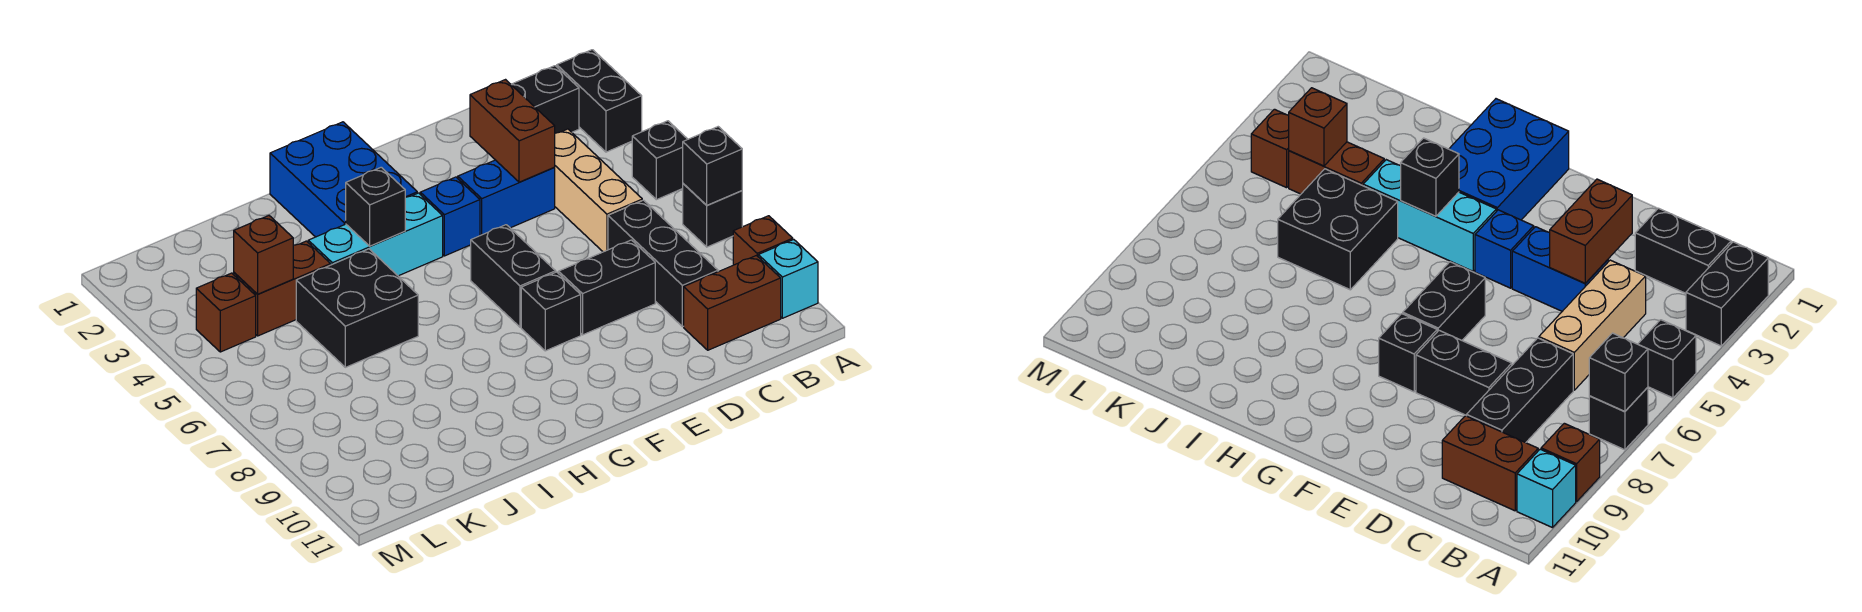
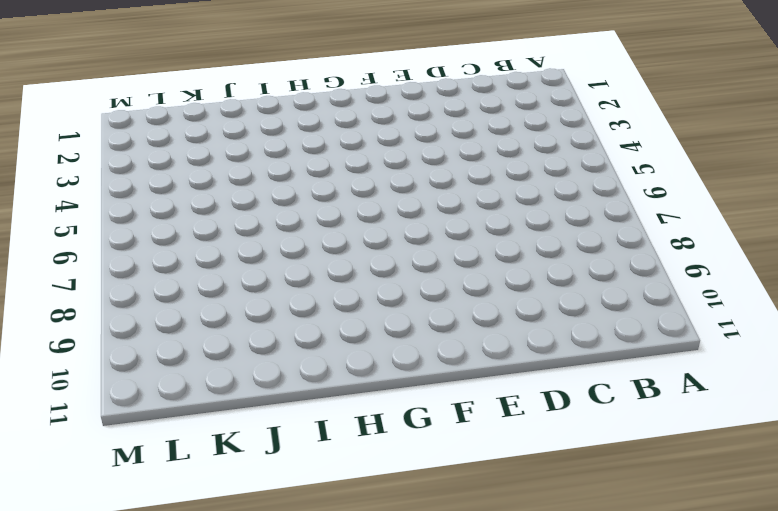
none -> black 1x2 brick [557,50,642,152]
none -> black 1x1 brick [632,121,688,200]
none -> black 1x1 brick [683,184,742,247]

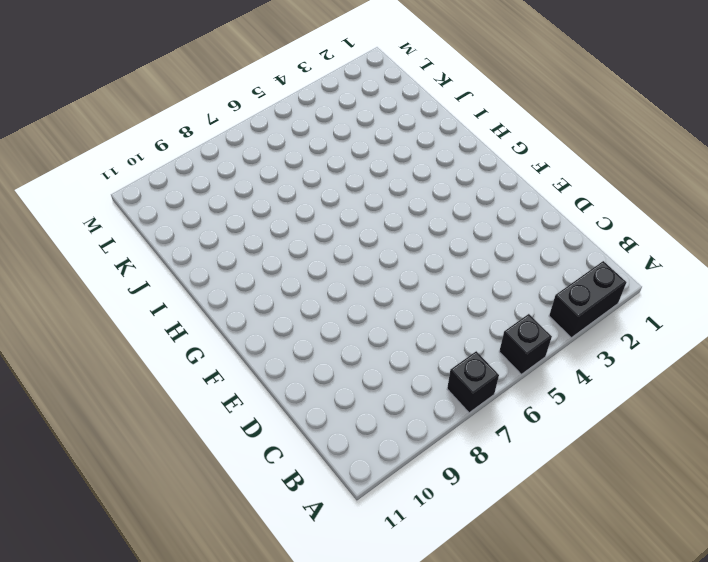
none -> brown 1x1 brick [733,216,793,265]
none -> cyan 1x1 brick [758,240,818,318]
none -> black 1x2 brick [511,66,579,133]

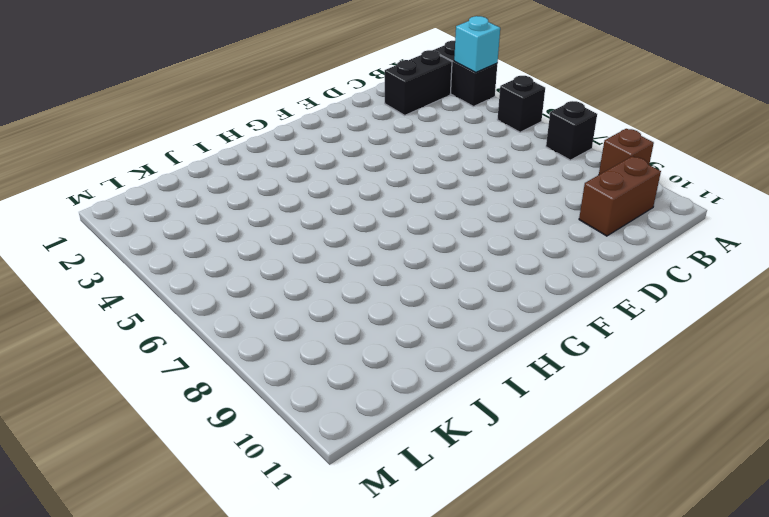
cyan 1x1 brick [454,16,500,72] -> cyan 1x1 brick moved to [758,240,818,318]
none -> tan 1x3 brick [554,129,642,252]
none -> black 1x3 brick [608,200,718,327]
none -> blue 1x2 brick [458,160,555,236]

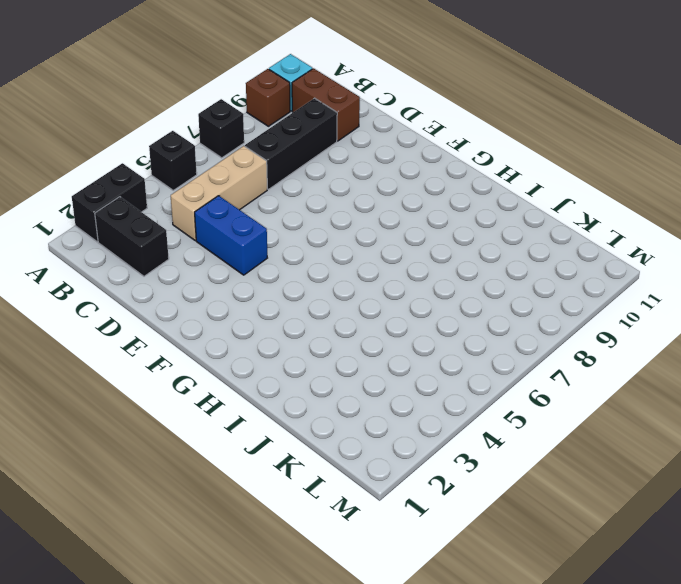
none -> black 1x2 brick [559,240,655,335]
none -> blue 1x1 brick [420,177,480,256]
none -> black 1x2 brick [471,225,556,327]

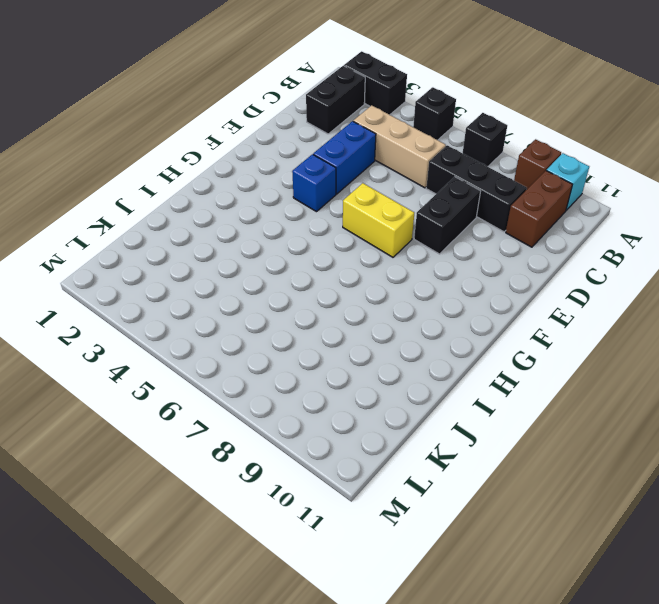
yellow 1x2 brick [343,183,414,257] -> black 1x2 brick [471,225,556,327]
none -> black 1x1 brick [521,272,581,351]
none -> blue 2x3 brick [270,122,417,237]
none -> cyan 1x3 brick [308,193,443,276]

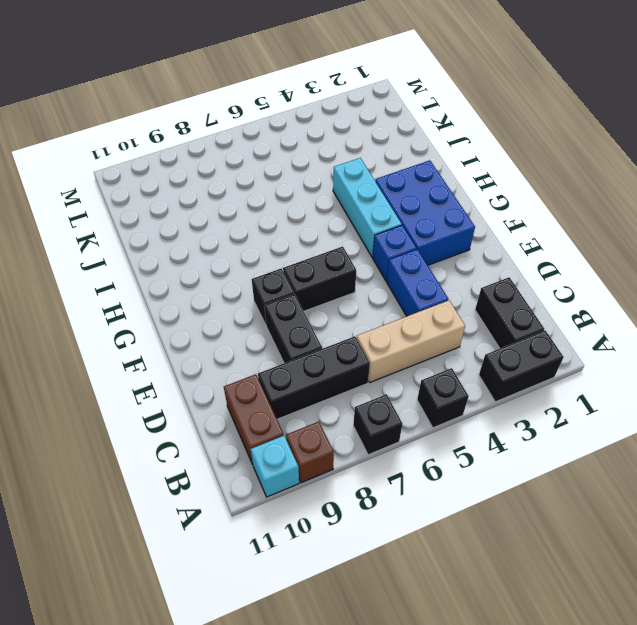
blue 2x3 brick [375,160,475,265] -> blue 2x3 brick turned to [270,122,417,237]
none -> black 2x2 brick [296,249,418,367]
none -> brown 1x2 brick [234,241,331,336]
none -> brown 1x1 brick [196,273,256,352]

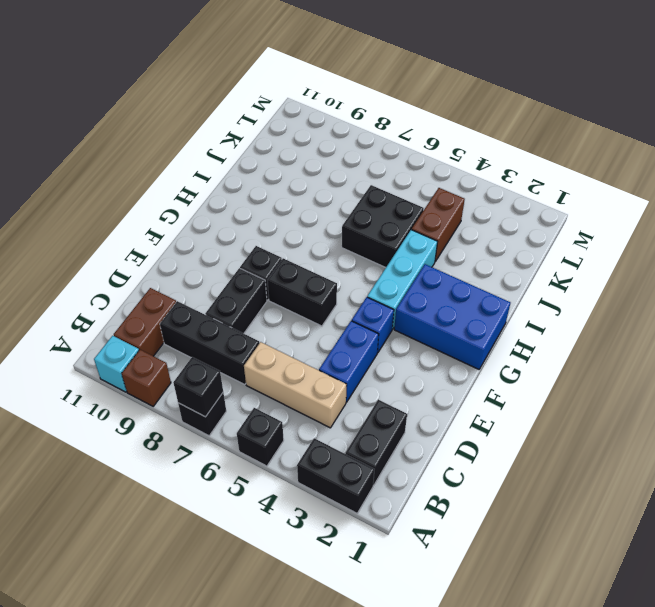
none -> brown 1x1 brick [196,273,256,352]
none -> brown 1x2 brick [470,80,555,182]
none -> black 1x1 brick [346,167,405,246]

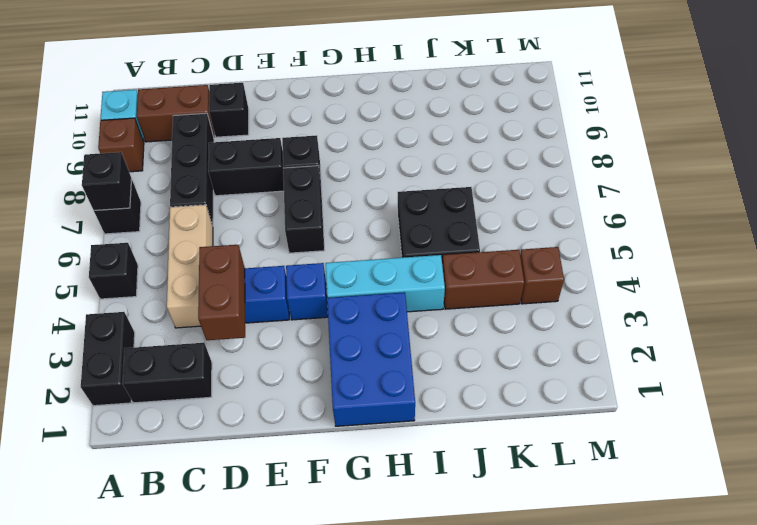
black 1x1 brick [209,83,249,137] -> black 1x1 brick moved to [346,167,405,246]
none -> brown 1x1 brick [234,216,293,294]

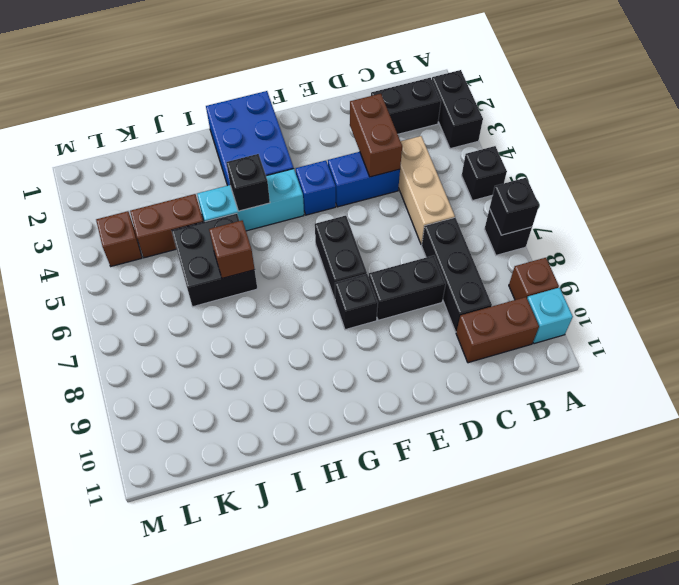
brown 1x1 brick [209,221,255,278] -> brown 1x1 brick moved to [234,216,293,294]

